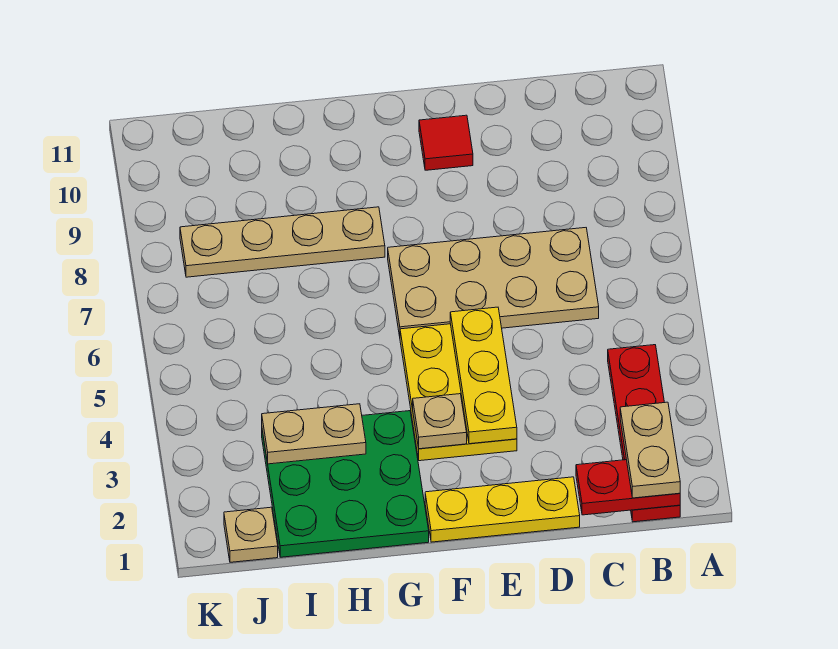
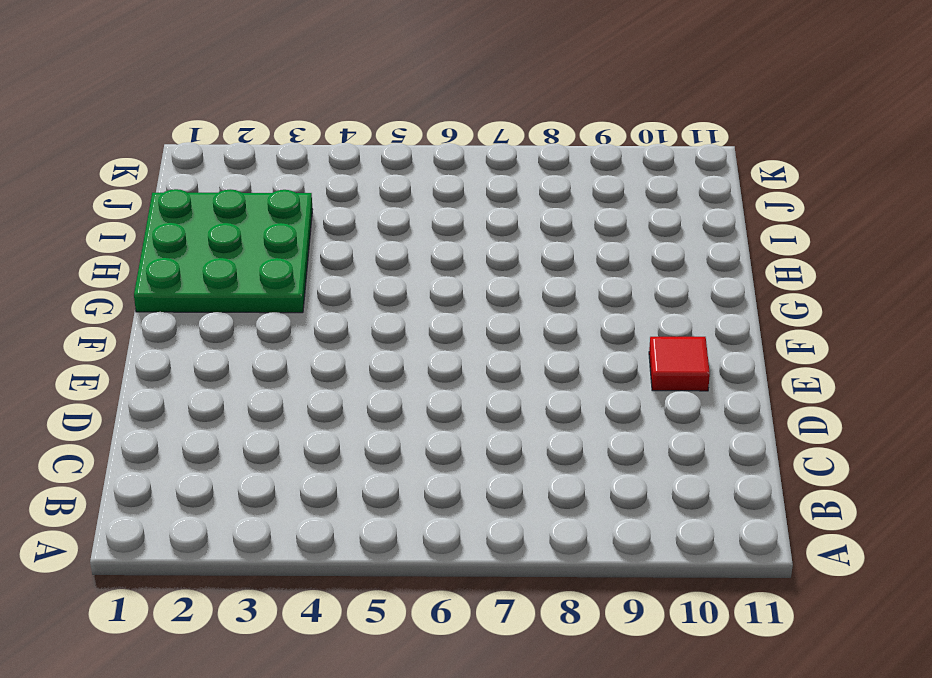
none -> red 1x4 plate [608,345,680,522]
none -> tan 2x4 plate [388,228,599,336]
none -> yellow 1x3 plate [425,477,580,542]

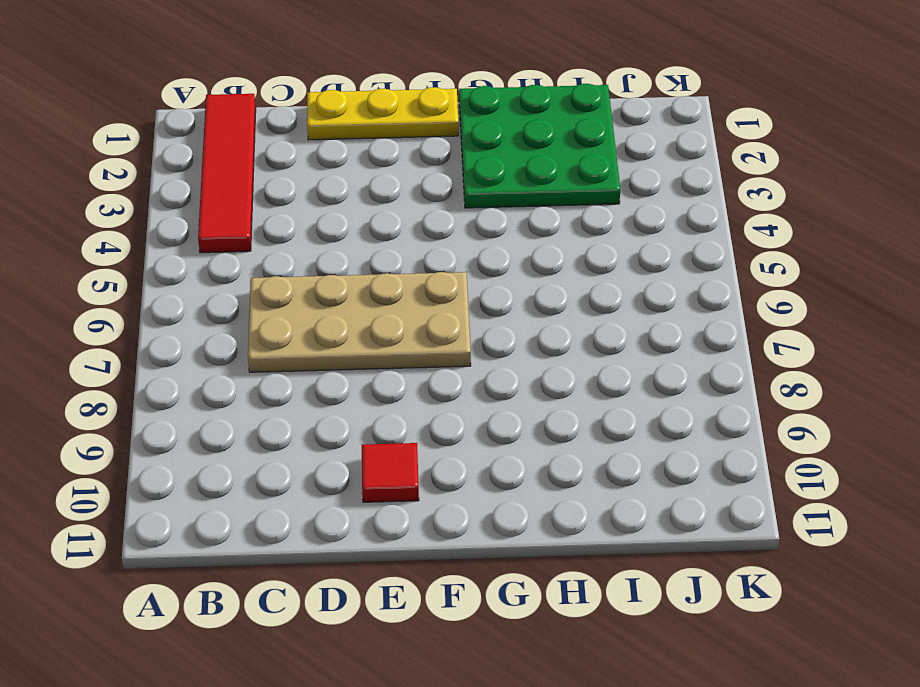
red 1x4 tile [198,94,256,253] -> red 1x4 plate [608,345,680,522]
none -> yellow 2x3 plate [400,324,517,461]
none -> tan 1x4 plate [180,207,385,277]
none -> tan 1x1 plate [224,507,278,562]

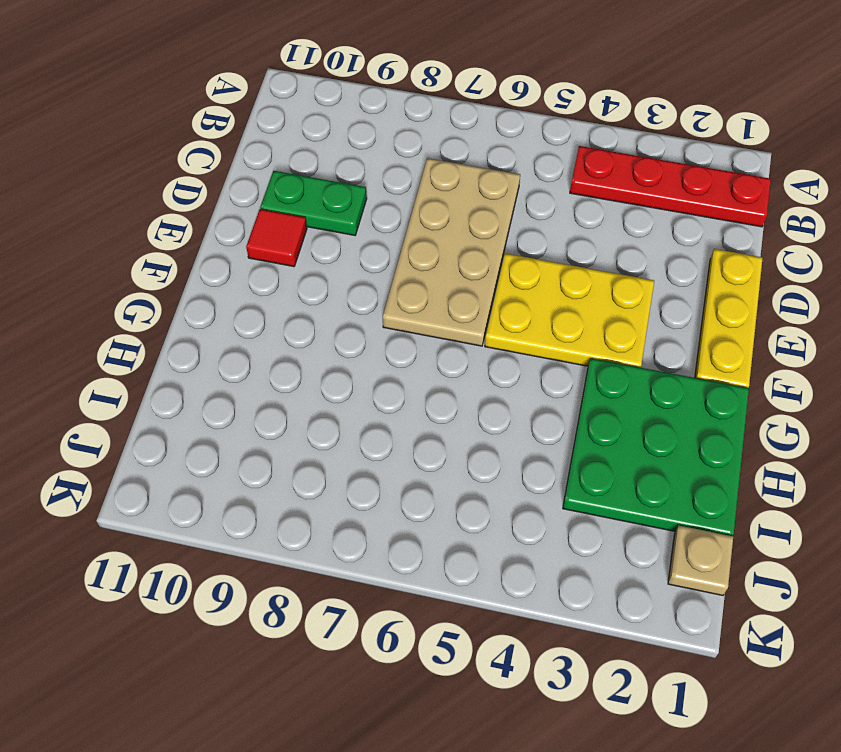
green 1x2 plate [260,171,367,235] -> none
none -> tan 1x4 plate [180,207,385,277]
none -> red 1x2 plate [576,460,680,515]
none -> yellow 1x3 plate [450,307,517,444]

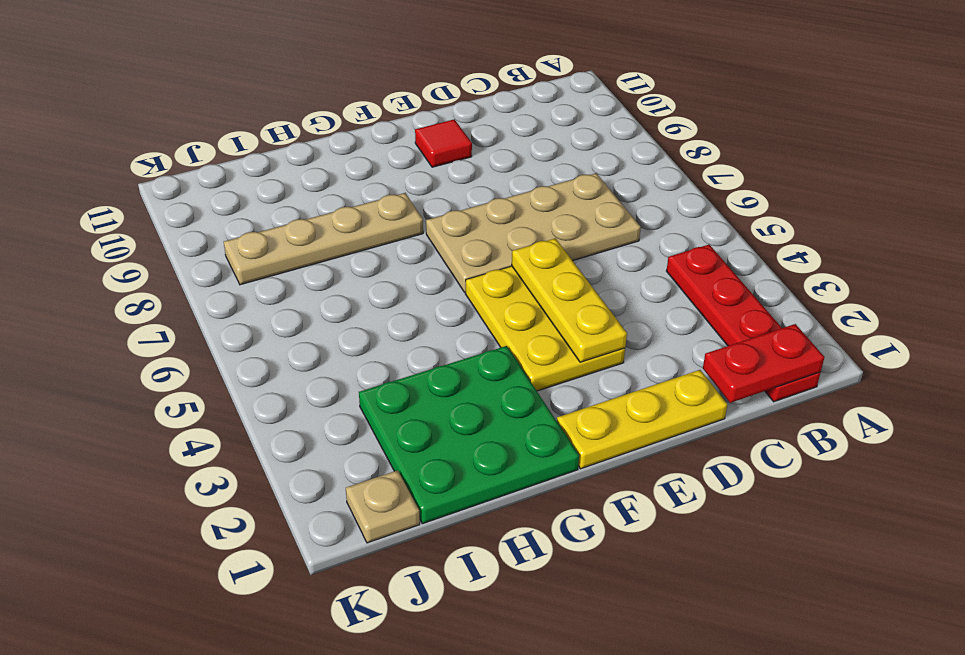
none -> tan 1x1 plate [413,394,467,449]
none -> tan 1x2 plate [262,404,366,464]
none -> tan 1x2 plate [620,402,680,498]

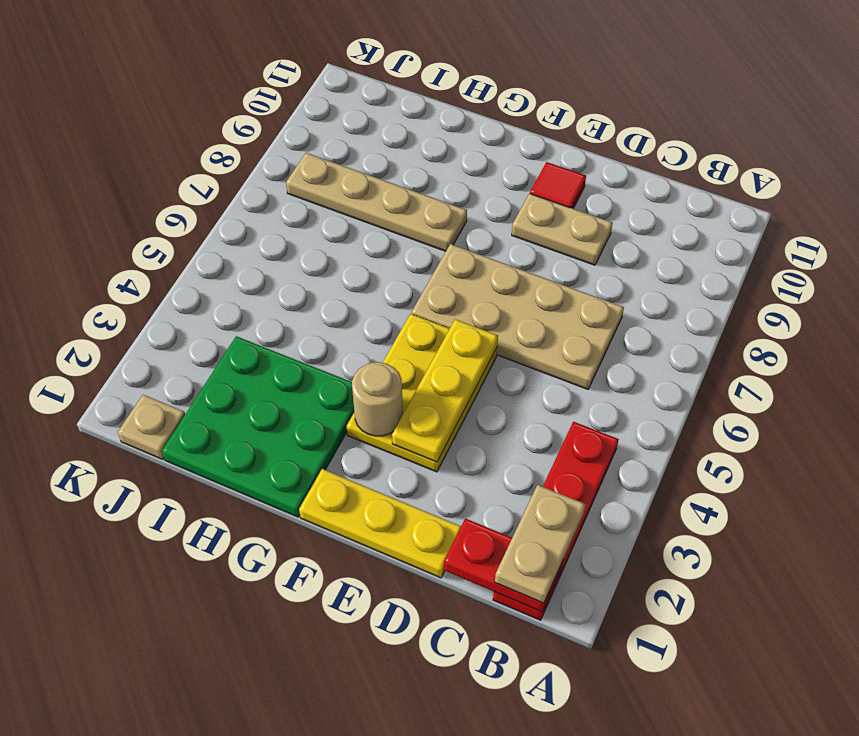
tan 1x2 plate [512,194,613,265] -> tan 1x2 plate moved to [262,404,366,464]
tan 1x1 round brick [352,362,403,436] -> tan 1x1 plate [413,394,467,449]

